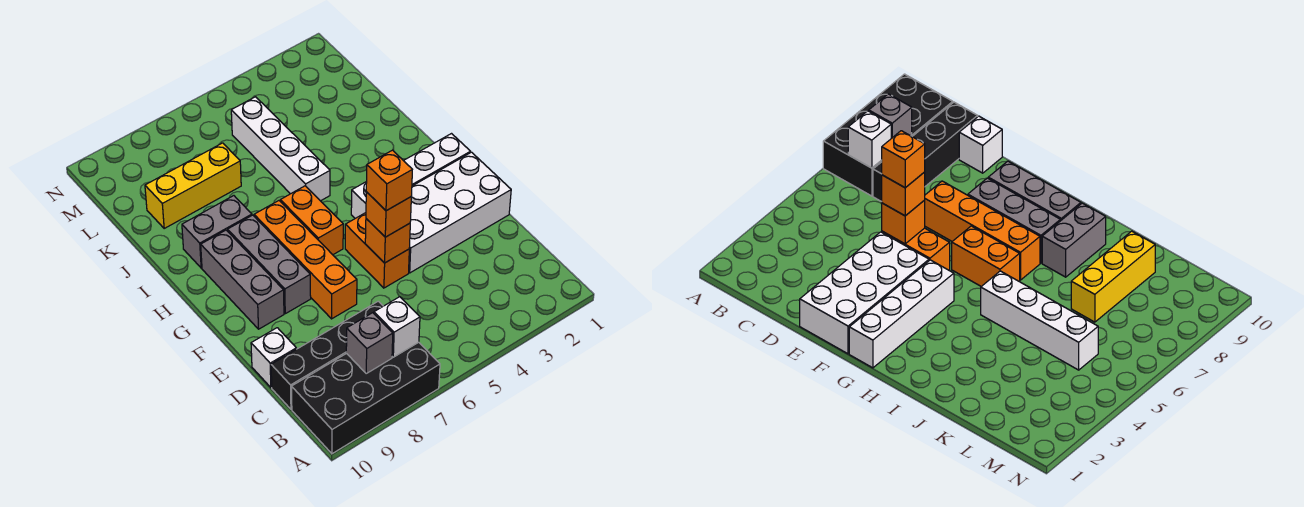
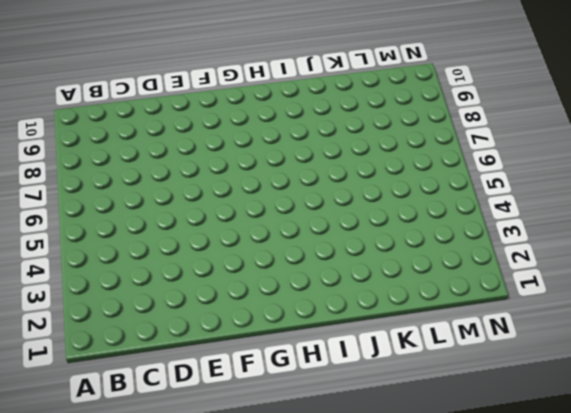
none -> black 2x4 brick [291,342,440,454]
none -> black 1x4 brick [271,301,383,409]
none -> white 1x1 brick [251,328,296,387]

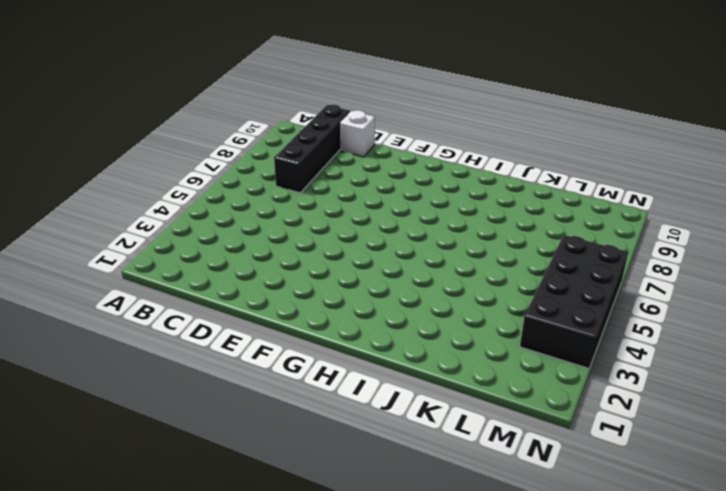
black 2x4 brick [520,235,628,368] -> black 2x4 brick moved to [291,342,440,454]
none -> white 2x4 brick [409,152,511,273]
none -> orange 1x2 brick [345,213,409,288]
none -> orange 1x4 brick [254,201,357,319]

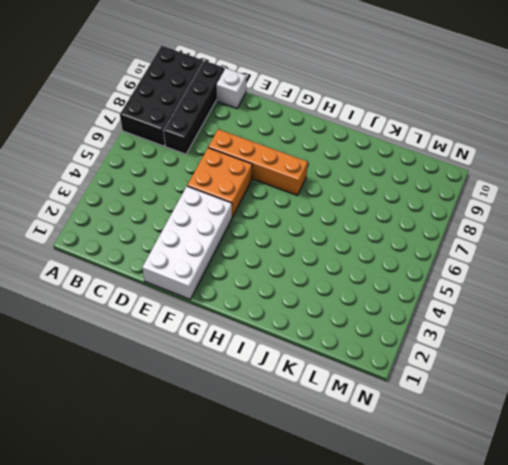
orange 2x2 brick [187,148,252,217] -> orange 1x2 brick [345,213,409,288]
none -> grey 1x3 brick [228,215,311,314]
none -> grey 1x3 brick [201,230,284,329]
none -> white 1x4 brick [351,134,471,218]

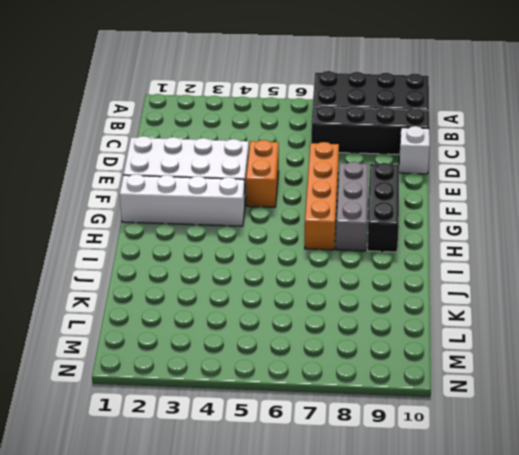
black 1x3 brick [367,163,399,252] -> grey 1x3 brick [201,230,284,329]
none -> orange 1x2 brick [280,186,343,255]
none -> white 1x4 brick [231,97,330,201]
none -> grey 1x2 brick [182,196,252,268]

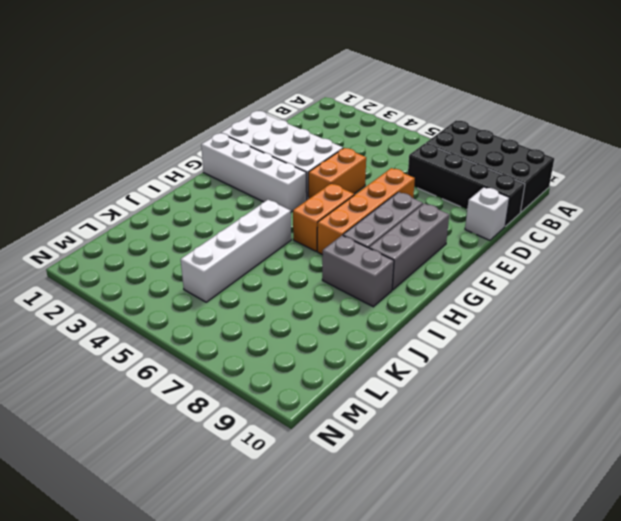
none -> yellow 1x3 brick [145,143,241,228]
none -> white 1x1 brick [374,297,420,357]
none -> grey 1x1 brick [346,313,393,373]

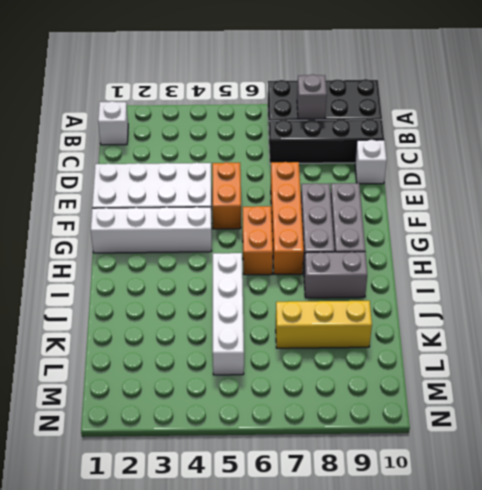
white 1x1 brick [98,101,128,145] -> white 1x1 brick moved to [374,297,420,357]
none -> orange 1x1 brick [365,219,410,263]
none -> orange 1x1 brick [366,192,411,237]
none -> orange 1x1 brick [366,150,412,211]

